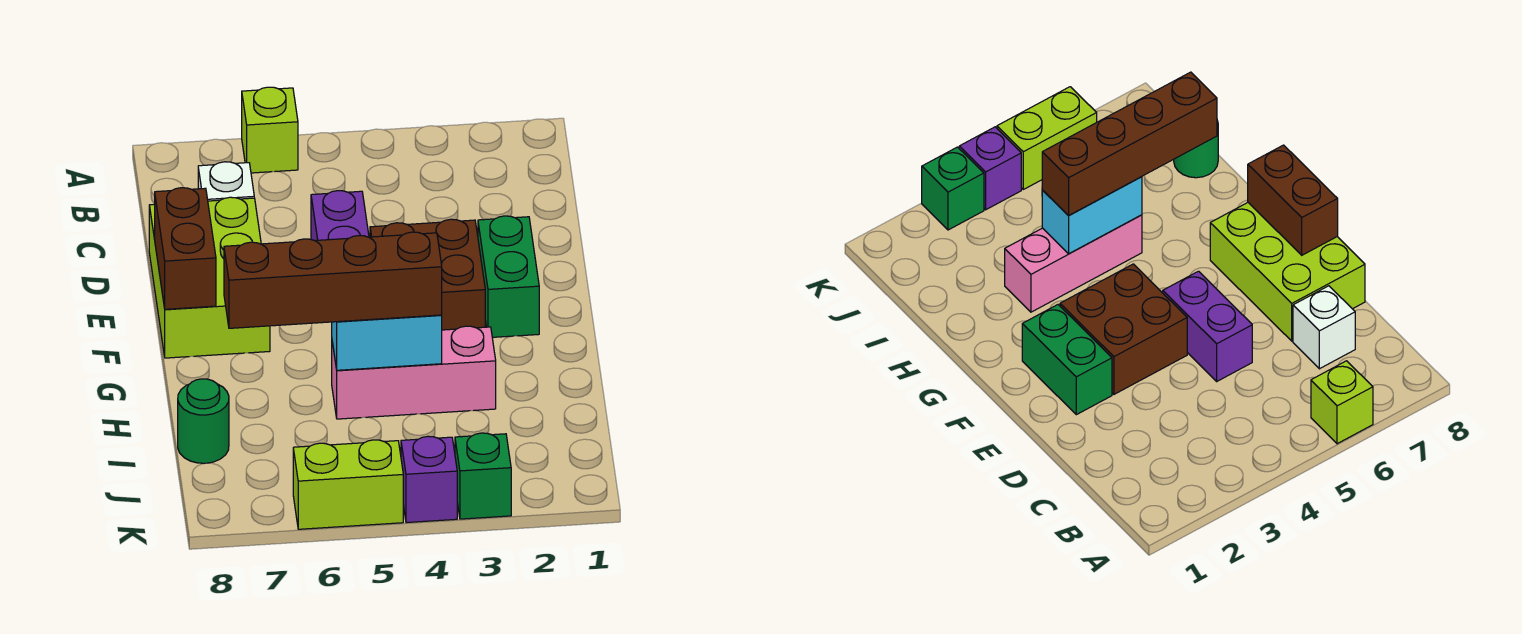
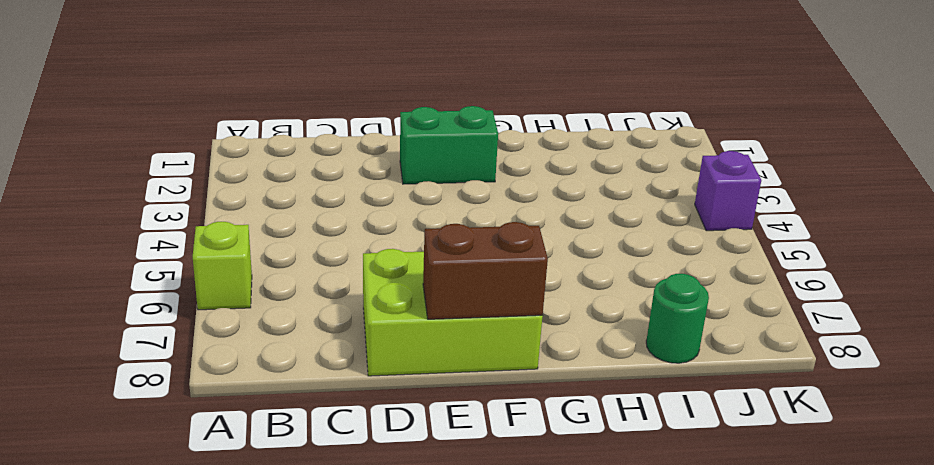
none -> white 1x1 brick [198,162,254,201]
none -> purple 1x2 brick [311,191,369,241]
none -> brown 2x2 brick [370,219,485,330]

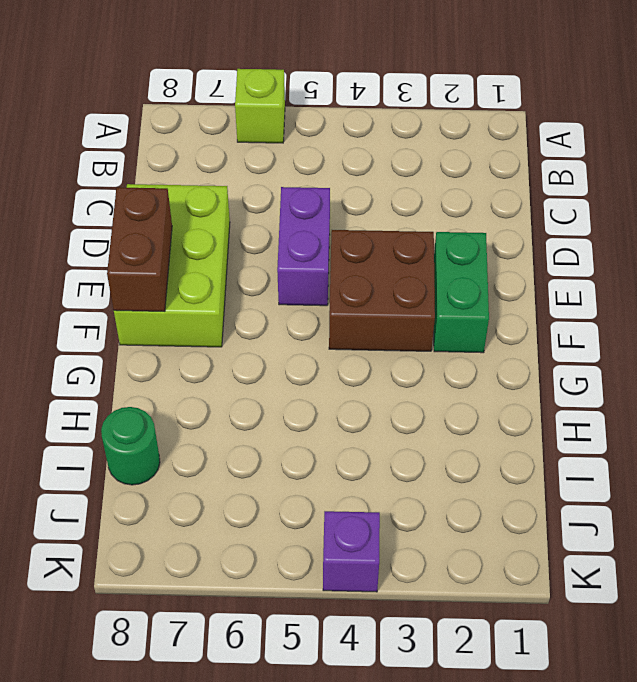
none -> white 1x1 brick [198,162,254,201]
none -> pink 1x3 brick [332,326,496,419]
none -> green 1x1 brick [455,433,511,519]

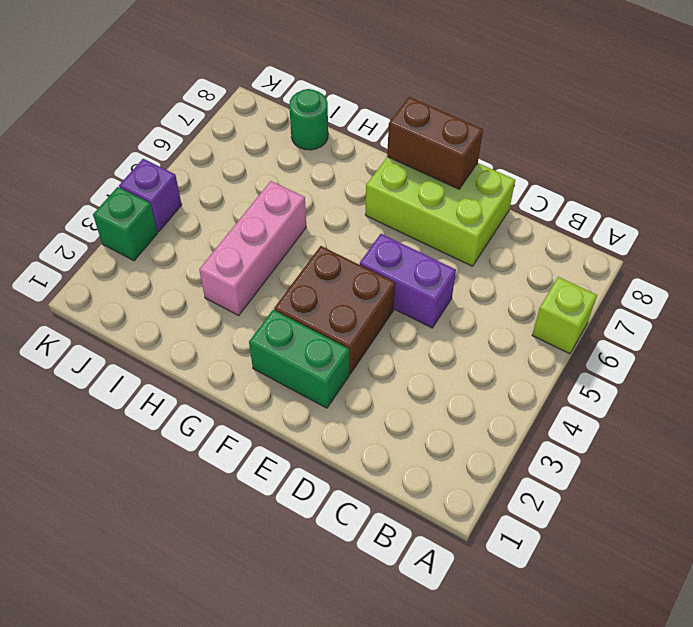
none -> white 1x1 brick [198,162,254,201]
none -> lime 1x2 brick [293,440,403,529]
none -> cyan 1x2 brick [332,315,442,370]

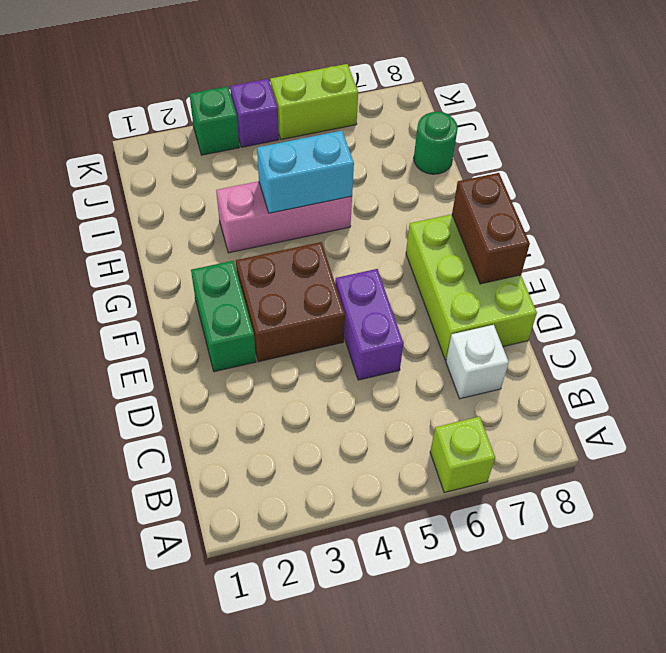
none -> brown 1x4 brick [224,232,442,328]

